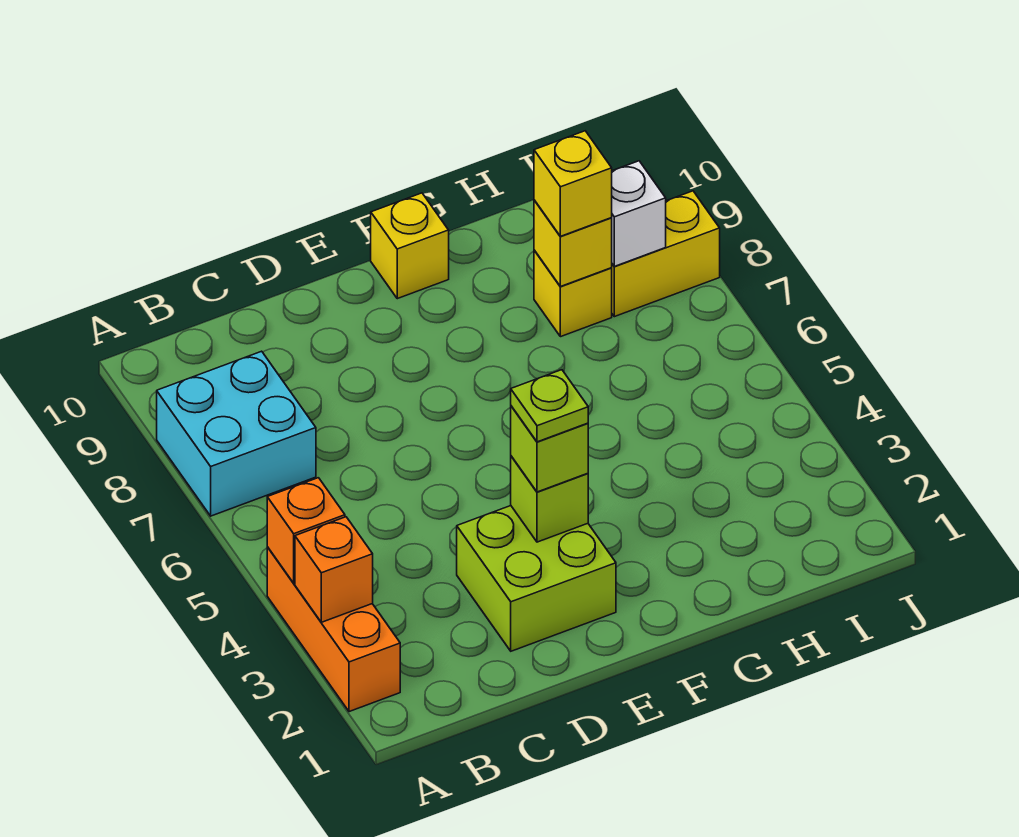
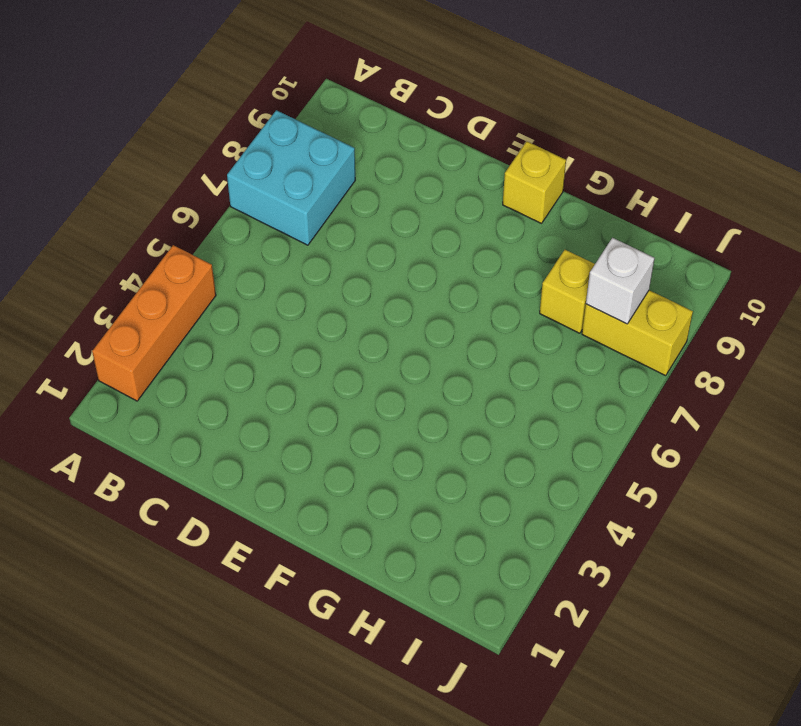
none -> lime 2x2 brick [457,506,616,651]
none -> orange 1x1 brick [295,517,373,622]
none -> orange 1x1 brick [267,478,345,583]

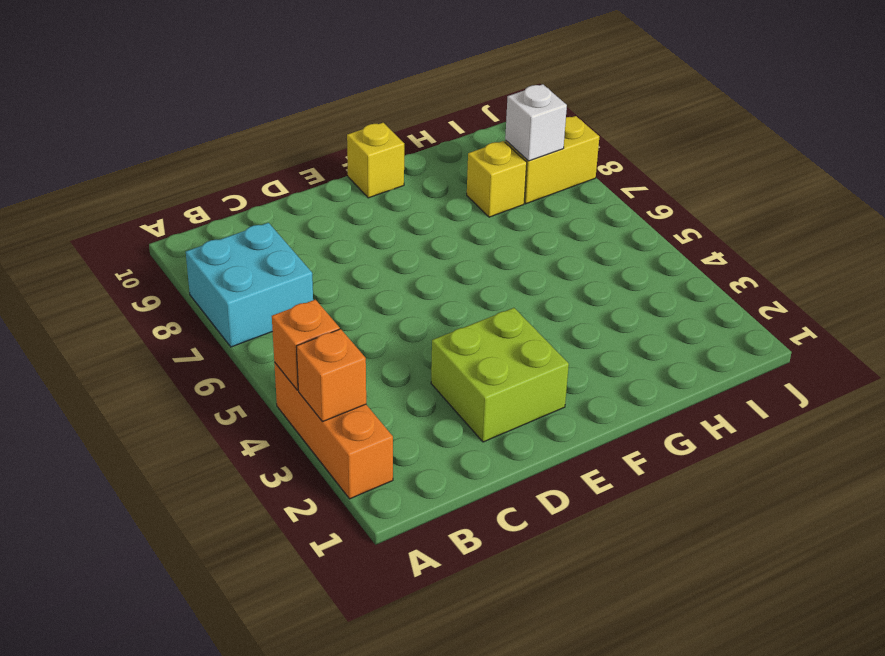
none -> lime 1x1 brick [511,456,588,542]
none -> yellow 1x1 brick [534,200,612,287]
none -> lime 1x1 brick [511,406,588,492]

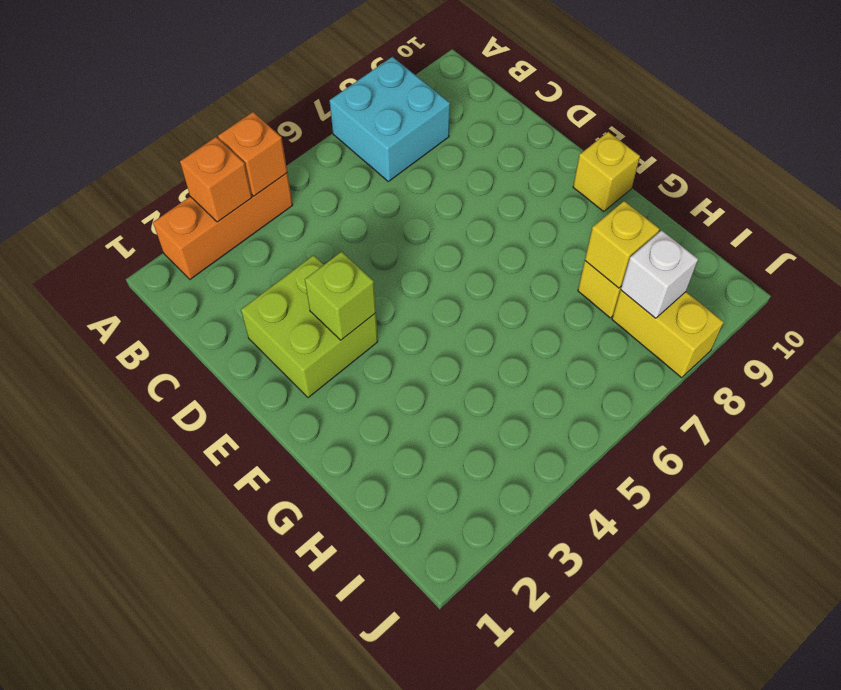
none -> lime 1x1 brick [511,406,588,492]
none -> yellow 1x1 brick [534,131,612,236]
none -> lime 1x1 plate [511,370,588,442]

